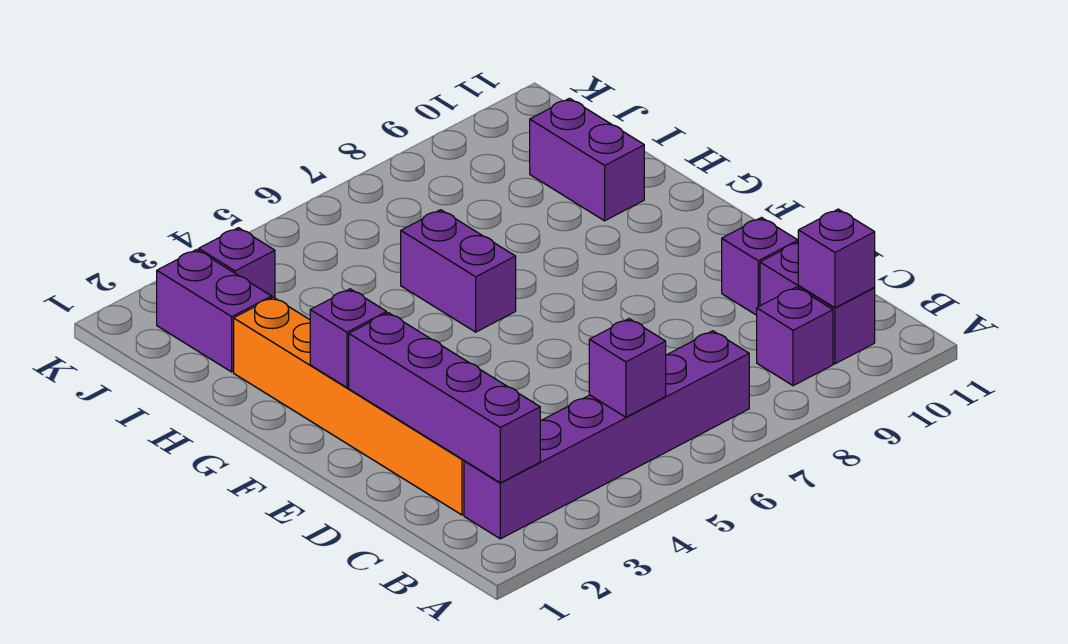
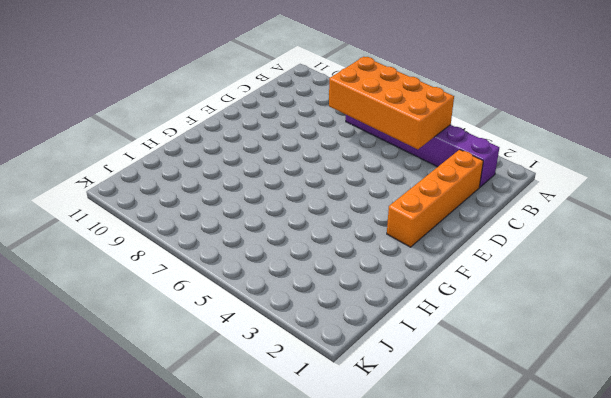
orange 2x4 brick [329,57,454,149] -> purple 1x1 brick [589,319,666,417]
orange 1x4 brick [387,150,483,247] -> orange 1x6 brick [234,297,464,515]
none -> purple 1x1 brick [757,287,833,386]
none -> purple 1x2 brick [760,242,875,364]
none -> purple 1x1 brick [722,218,798,315]

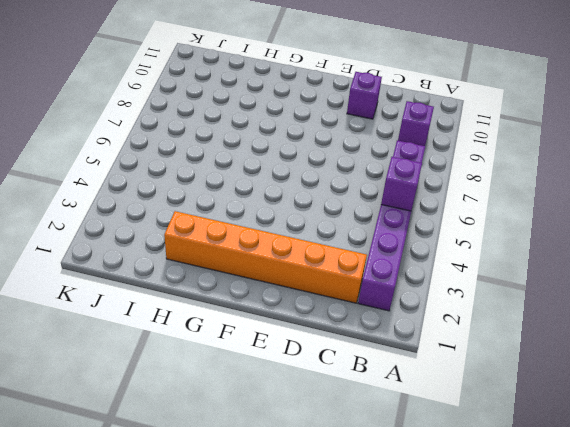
none -> purple 1x2 brick [760,242,875,364]
none -> purple 1x2 brick [401,210,516,332]
none -> purple 1x2 brick [530,98,644,221]

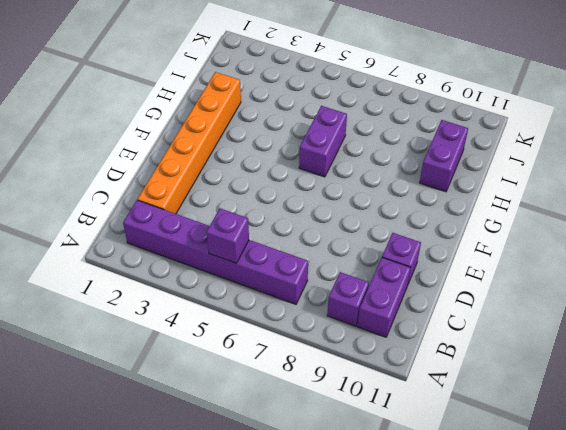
none -> purple 1x2 brick [157,250,272,372]
none -> purple 1x1 brick [199,228,275,298]
none -> purple 1x4 brick [349,313,540,483]

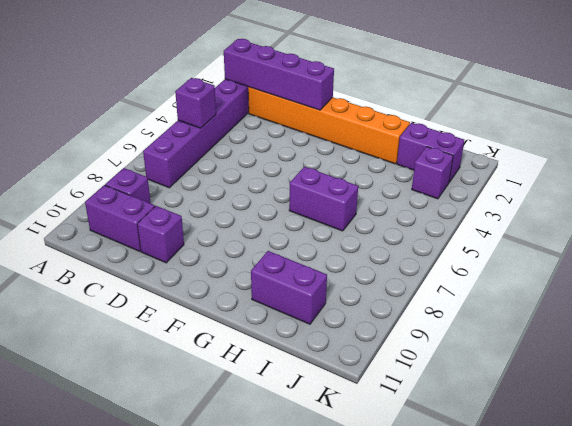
none -> purple 1x1 brick [798,209,875,308]
none -> purple 1x1 brick [310,289,387,387]

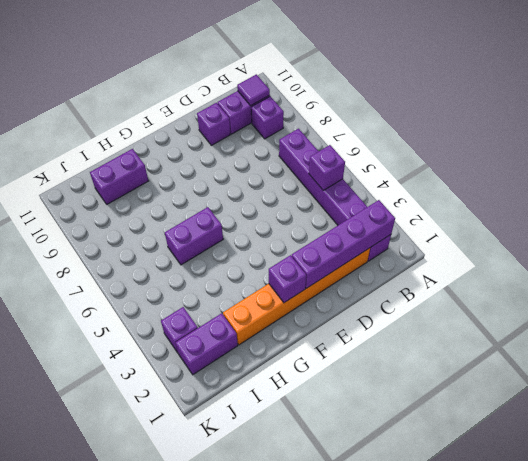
purple 1x1 tile [237,74,270,106] -> purple 1x1 brick [798,209,875,308]

